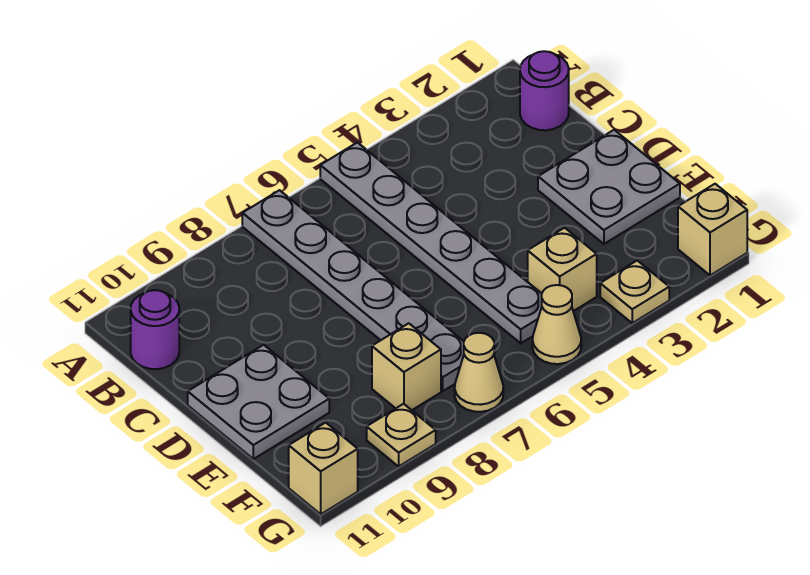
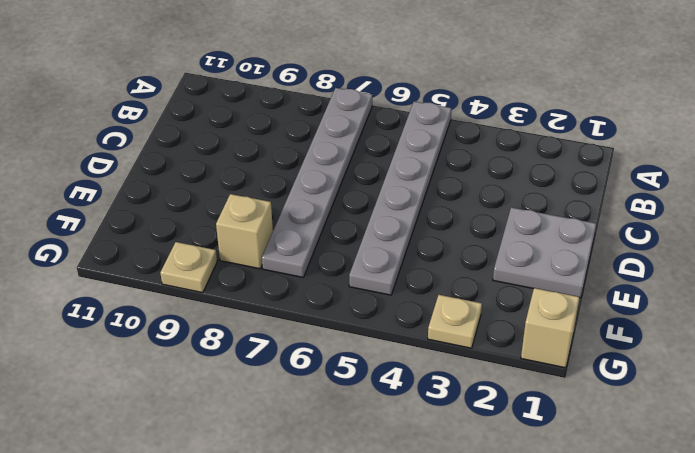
none -> purple 1x1 round brick [520,51,569,130]
none -> purple 1x1 round brick [131,290,179,369]
none -> grey 2x2 plate [188,345,329,459]

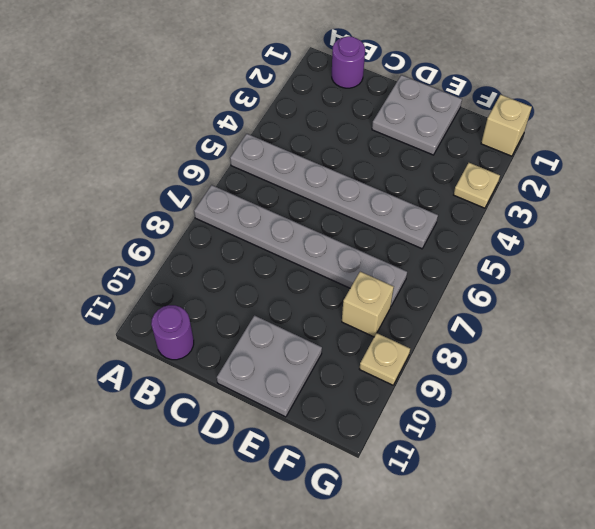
none -> tan 1x1 brick [528,228,597,311]
none -> tan 1x1 cone [532,285,581,364]
none -> tan 1x1 cone [455,333,503,412]

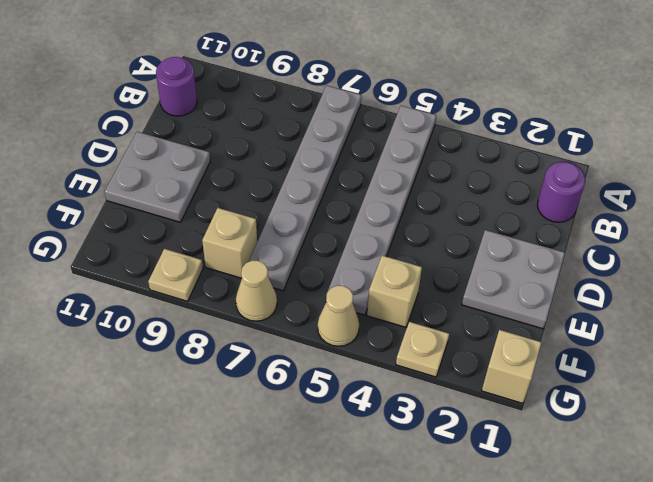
none -> tan 1x1 brick [289,423,358,514]

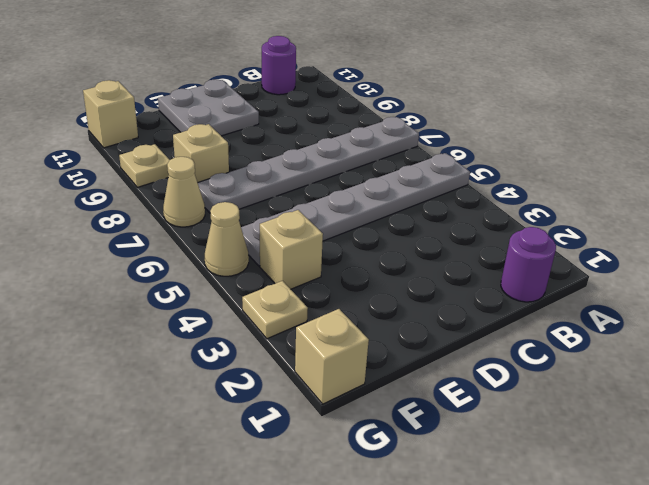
none -> grey 2x2 plate [538,130,680,244]

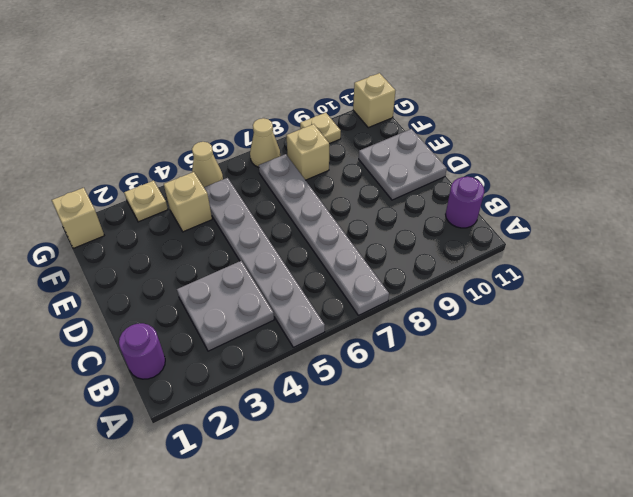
grey 2x2 plate [177,261,274,351] -> grey 2x2 plate moved to [538,130,680,244]

